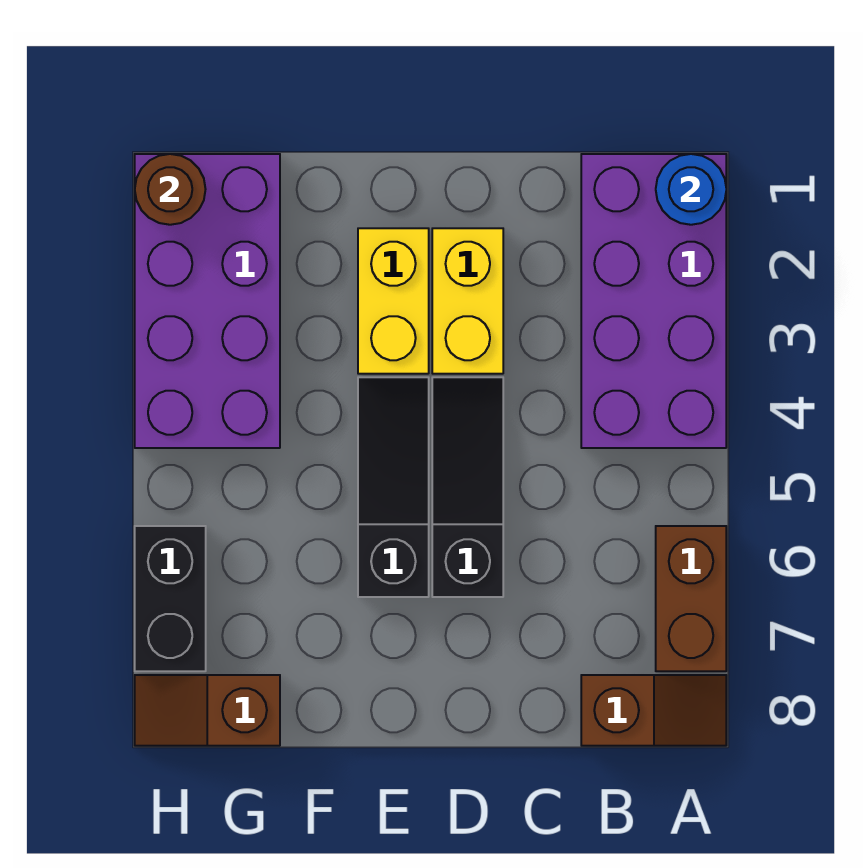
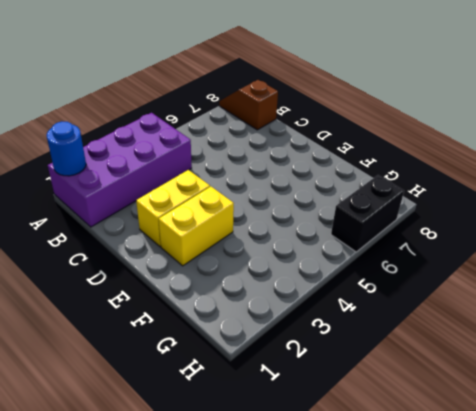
none -> brown 1x2 brick [656,526,726,671]
none -> black 1x3 slope [432,377,503,597]
none -> black 1x3 slope [358,377,429,597]

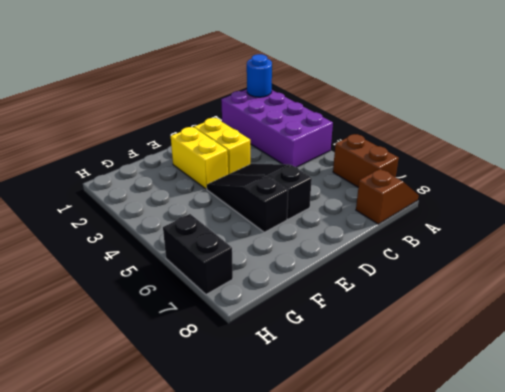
none -> purple 2x4 brick [135,154,280,448]
none -> brown 1x2 slope [135,675,280,746]
none -> brown 1x1 round brick [135,154,206,225]

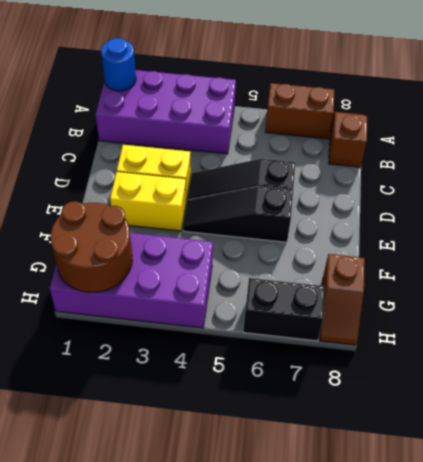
brown 2x2 round brick [51,201,132,292] -> brown 1x1 round brick [135,154,206,225]

